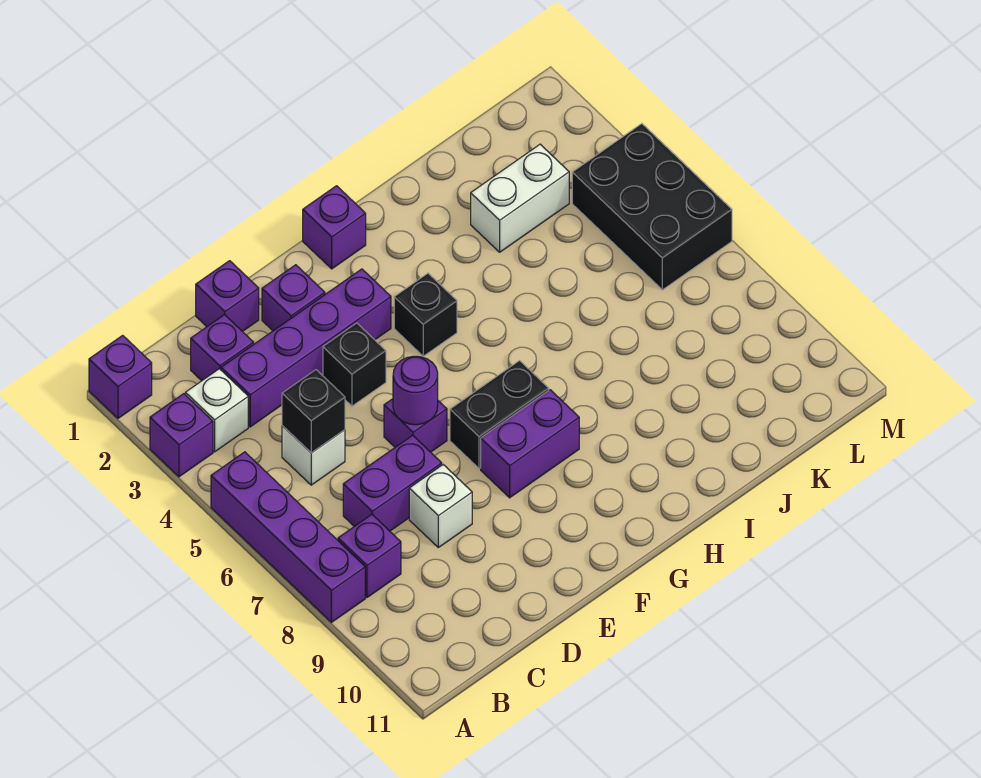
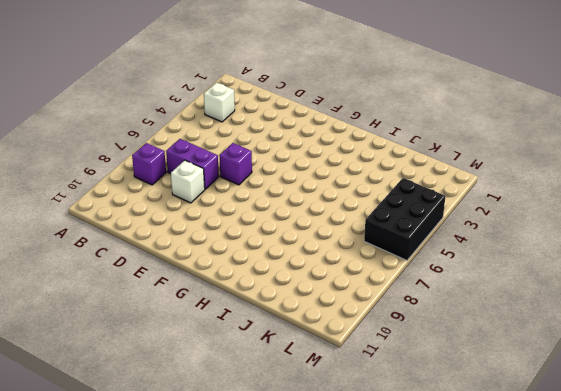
none -> purple 1x1 brick [89,335,152,418]
none -> purple 1x1 brick [150,394,213,477]
none -> purple 1x4 brick [211,452,365,622]

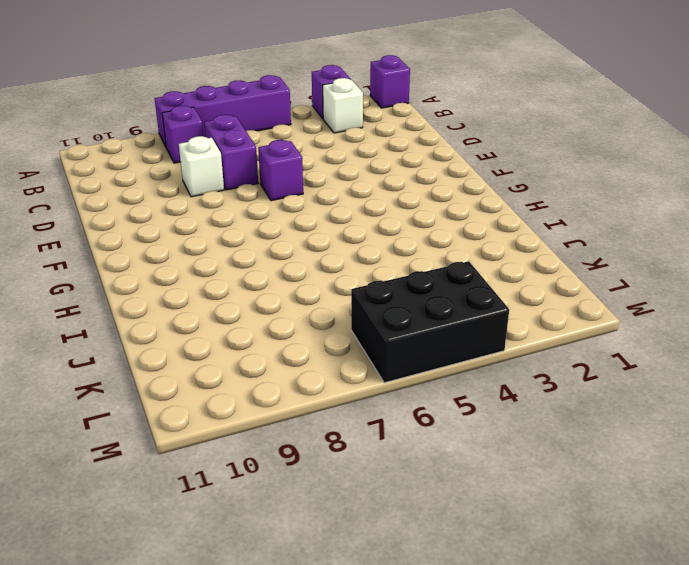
none -> purple 1x1 brick [191,315,254,381]
none -> purple 1x4 brick [221,269,391,427]
none -> white 1x1 brick [282,426,345,485]

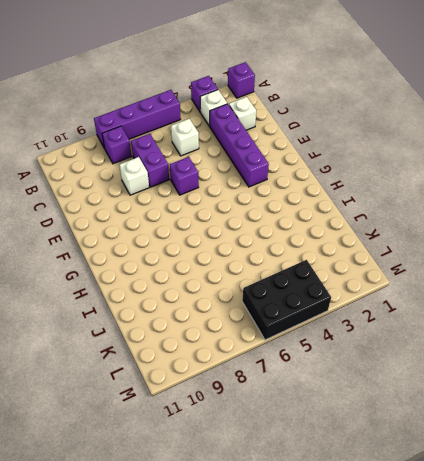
white 1x1 brick [229,97,256,130] -> purple 1x1 brick [191,315,254,381]
none -> purple 1x1 brick [196,261,259,332]
none -> purple 1x1 brick [262,265,325,331]
none -> black 1x1 brick [323,323,386,406]

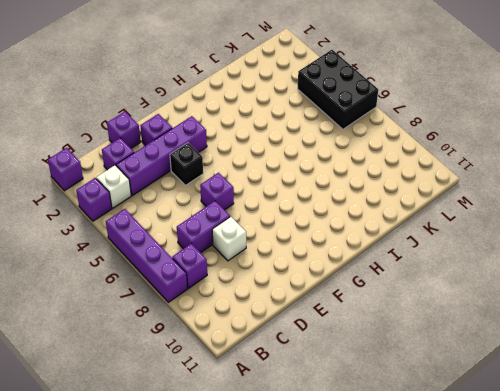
none -> white 1x1 brick [282,426,345,485]
none -> black 1x2 brick [450,361,549,469]
none -> purple 1x2 brick [481,390,579,498]

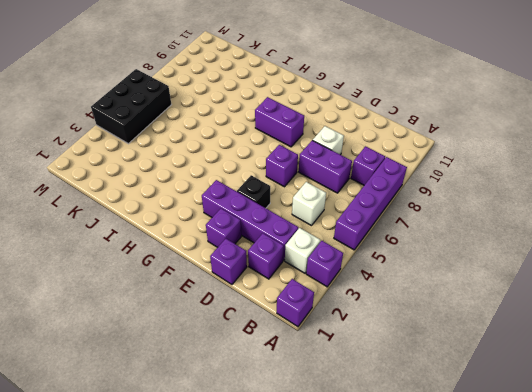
none -> black 1x2 brick [450,361,549,469]
none -> purple 1x1 brick [303,186,366,269]
none -> black 1x1 brick [394,273,457,356]

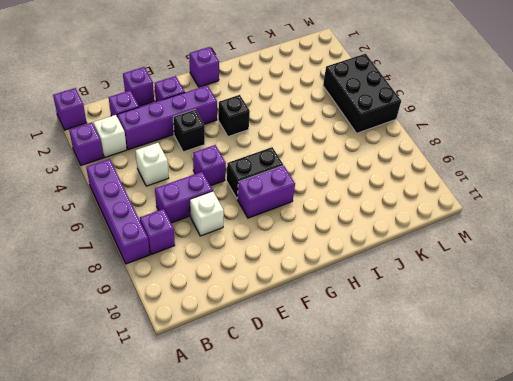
none -> white 1x2 brick [471,144,569,252]
none -> black 1x1 brick [282,370,345,453]
none -> purple 1x1 round brick [393,356,438,425]

